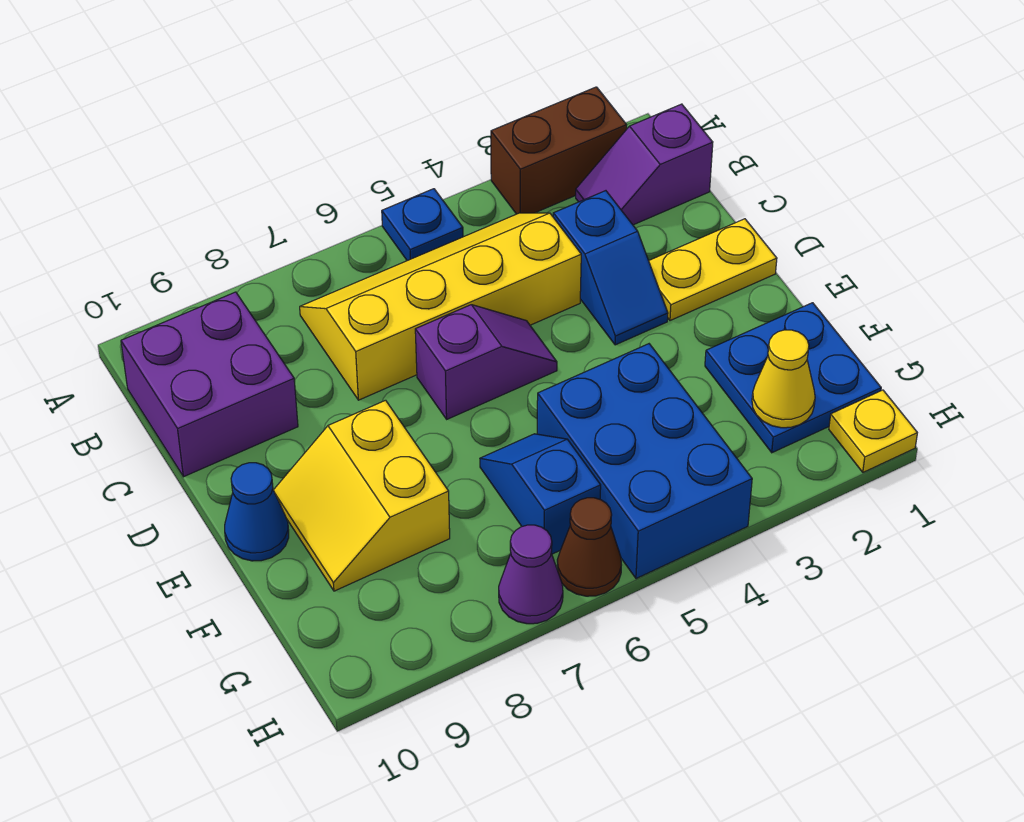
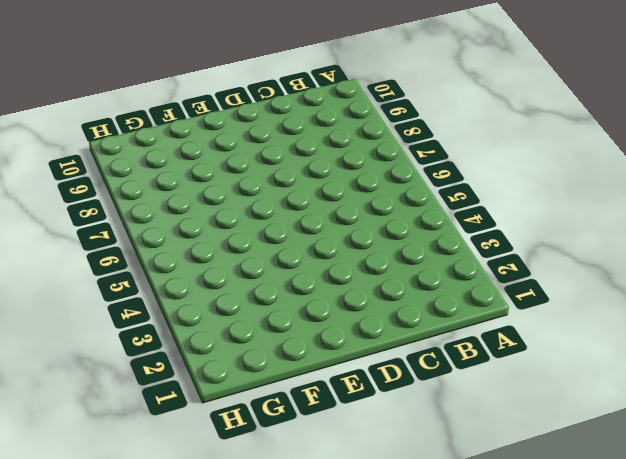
none -> brown 1x2 brick [491,87,627,214]
none -> blue 1x1 plate [382,189,463,261]
none -> purple 1x2 slope [576,104,713,225]

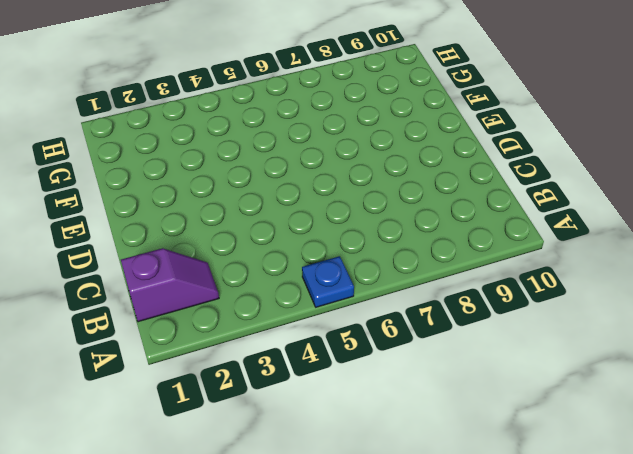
none -> brown 1x2 brick [491,87,627,214]
none -> yellow 2x4 slope [300,213,581,400]
none -> purple 2x2 brick [121,292,298,477]

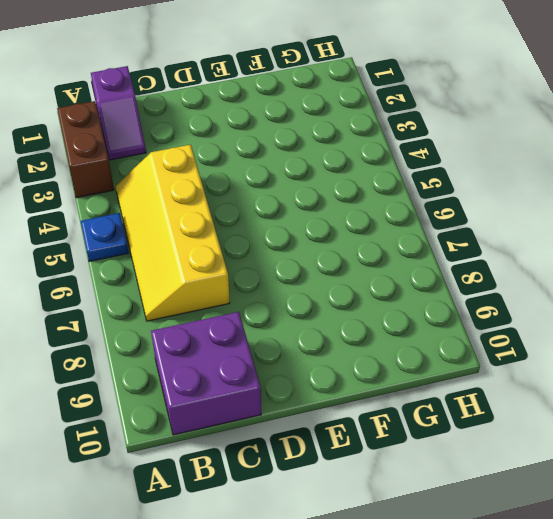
none -> blue 1x2 slope [553,191,668,345]
none -> yellow 1x2 plate [649,219,777,321]
none -> purple 1x2 slope [415,305,557,419]

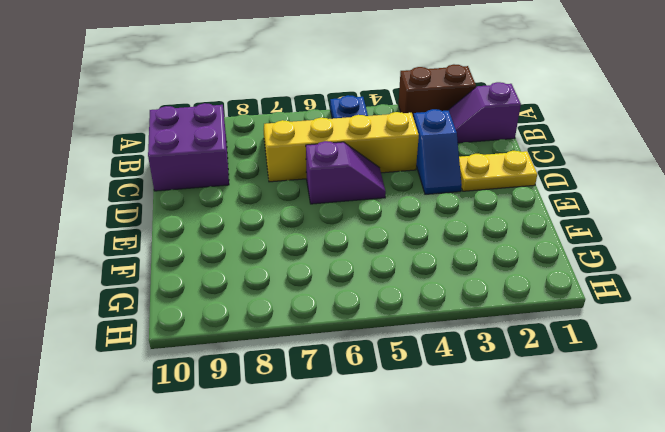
none -> yellow 2x2 slope [274,400,450,591]
none -> blue 1x1 cone [225,463,289,561]
none -> blue 2x2 plate [705,303,881,453]

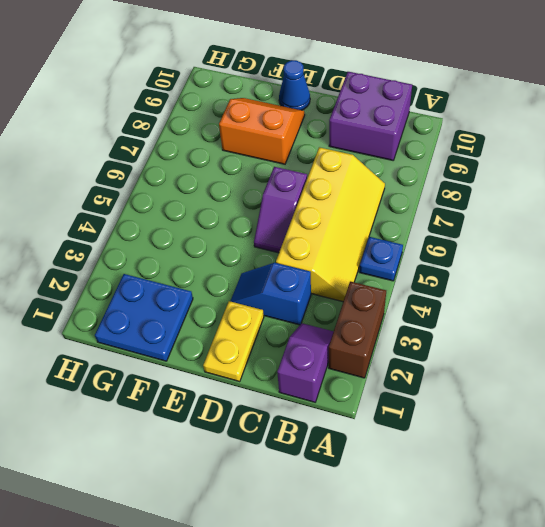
orange 2x2 slope [219,98,305,164] -> yellow 2x2 slope [274,400,450,591]
none -> blue 2x3 brick [537,344,752,579]
none -> blue 1x2 slope [480,434,601,554]
none -> yellow 1x1 plate [829,390,917,472]

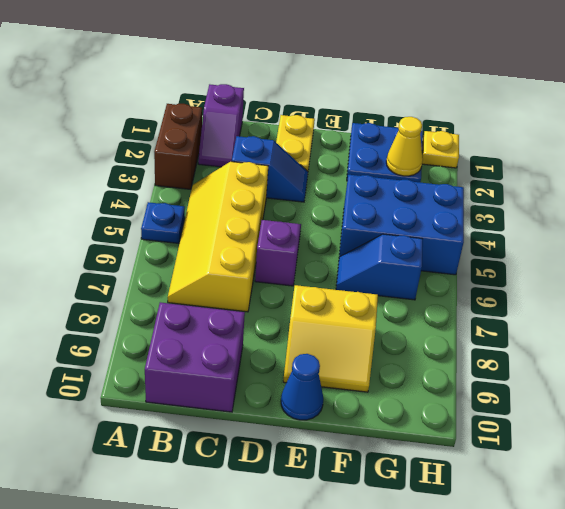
none -> brown 1x1 cone [557,498,621,596]
none -> purple 1x1 cone [499,525,563,624]

